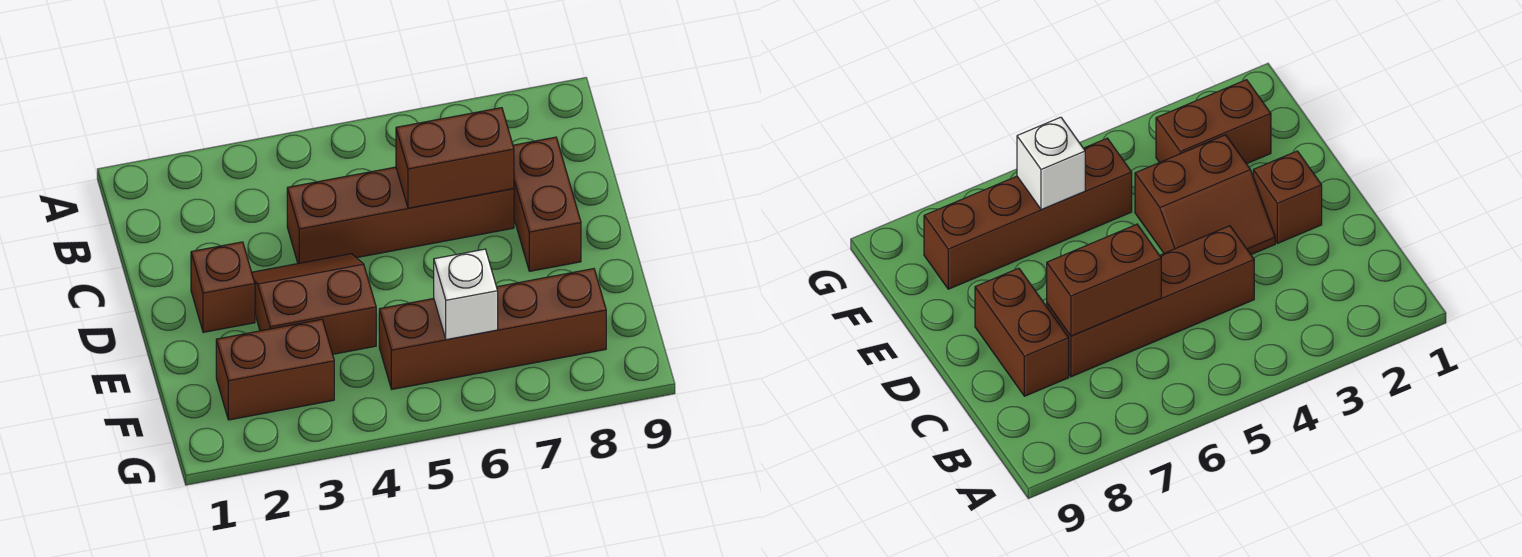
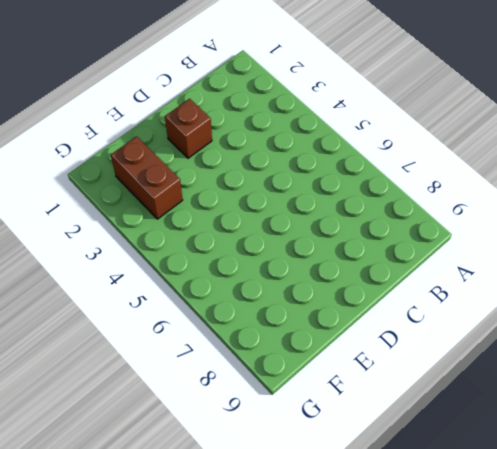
none -> brown 1x4 brick [287,167,514,263]
none -> brown 1x2 brick [513,137,581,271]

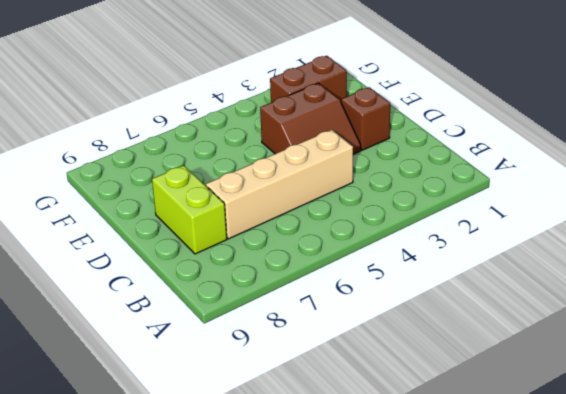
tan 1x4 brick [206,130,353,239] -> brown 1x4 brick [287,167,514,263]
lime 1x2 brick [152,166,227,254] -> brown 1x2 brick [513,137,581,271]
none -> brown 1x4 brick [379,269,606,389]
none -> brown 1x2 brick [396,108,514,208]

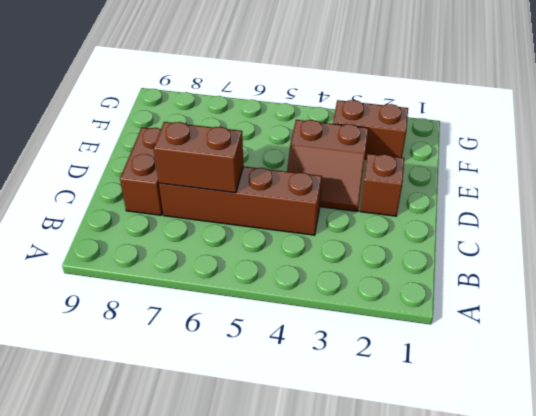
none -> brown 1x4 brick [379,269,606,389]
none -> white 1x1 brick [434,249,498,340]

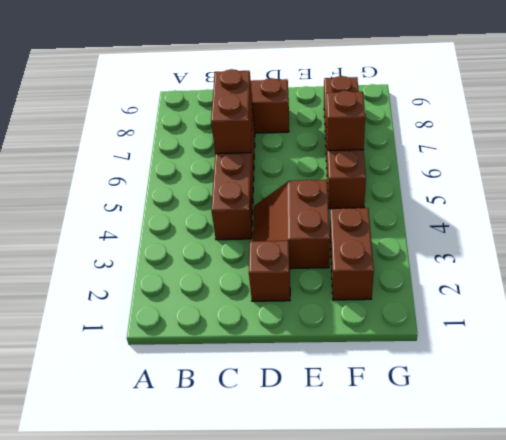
brown 1x1 brick [326,91,365,151] -> white 1x1 brick [434,249,498,340]

